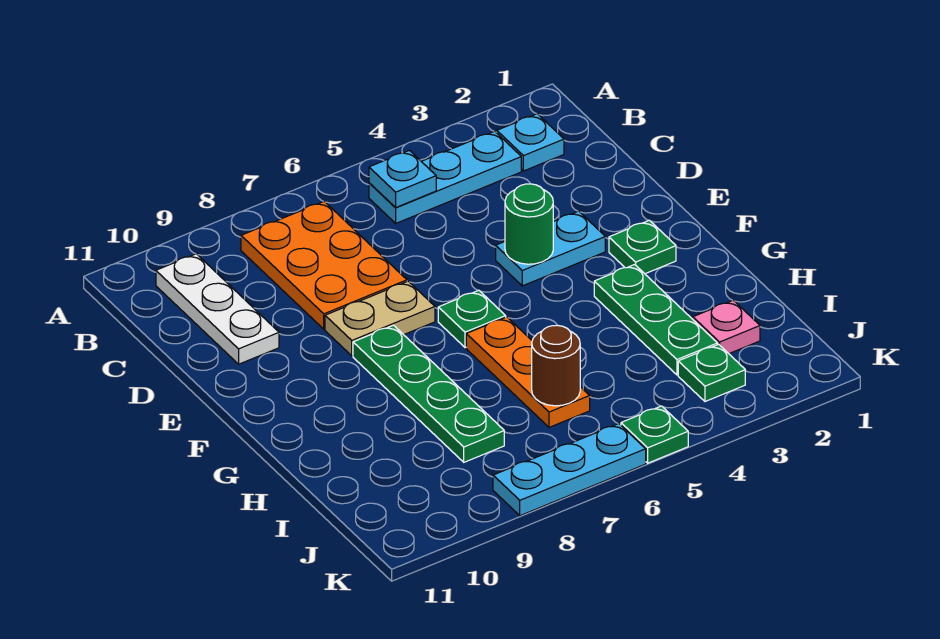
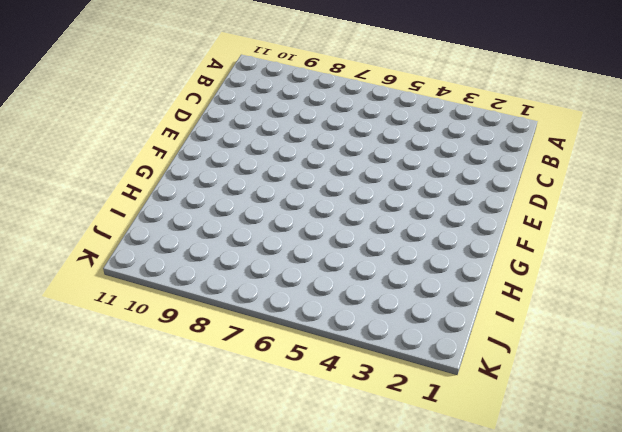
none -> cyan 1x1 plate [497,114,564,171]
none -> cyan 1x3 plate [369,131,521,223]
none -> orange 2x3 plate [241,201,407,329]

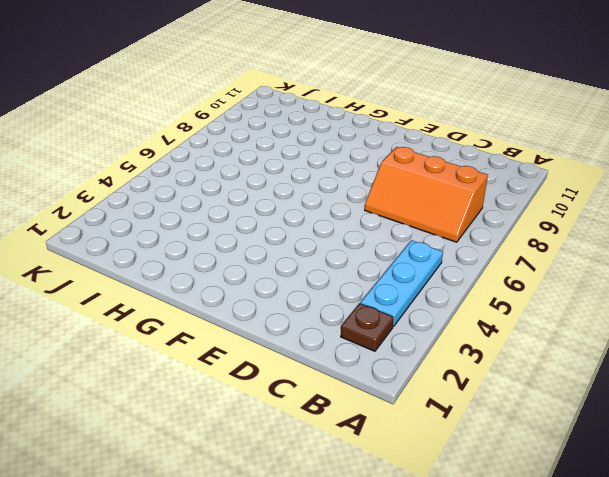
brown 1x1 plate [341,303,394,351] -> cyan 1x1 plate [497,114,564,171]
orange 2x3 slope [365,147,488,242] -> orange 2x3 plate [241,201,407,329]
none -> white 1x3 plate [156,254,279,364]
none -> cyan 1x2 plate [496,211,605,286]
none -> tan 1x2 plate [325,281,435,356]

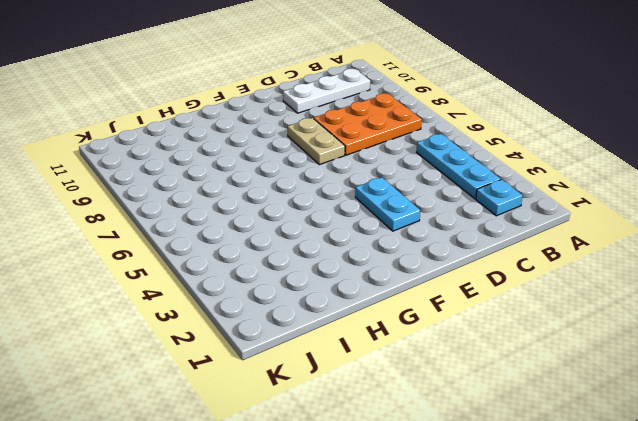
none -> green 1x1 plate [609,220,676,274]
none -> green 1x1 plate [438,290,506,348]
none -> green 1x4 plate [353,325,504,462]

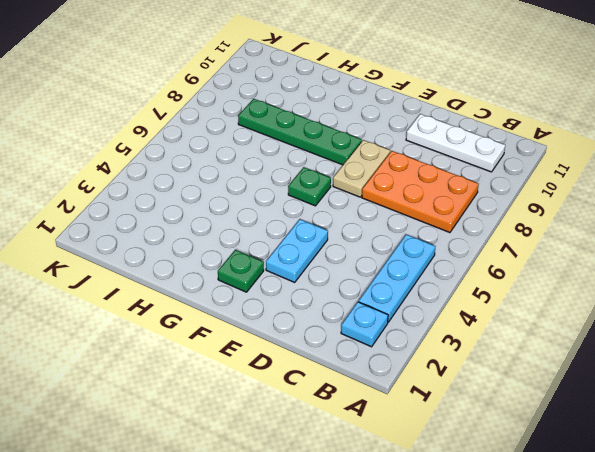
none -> green 1x3 plate [594,265,717,375]
none -> orange 1x3 plate [466,317,590,427]
none -> pink 1x1 plate [693,300,760,354]

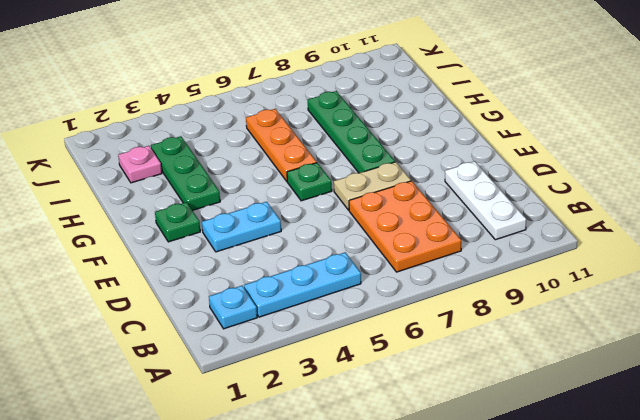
none -> green 1x1 plate [678,344,745,402]
none -> green 1x1 plate [621,406,688,463]
none -> cyan 1x3 plate [493,424,646,516]

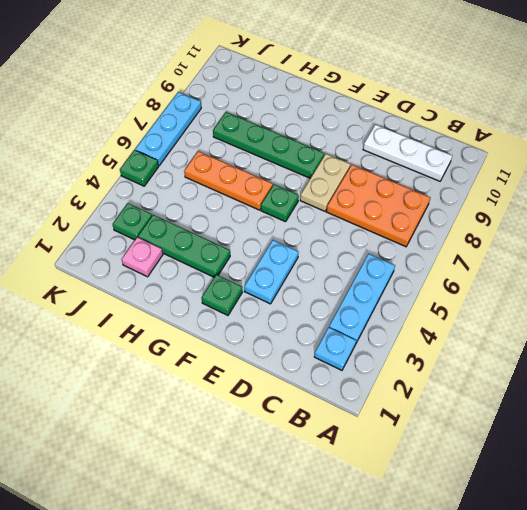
none -> cyan 1x1 plate [369,150,436,208]
none -> green 1x1 round brick [505,184,553,264]
none -> brown 1x1 round brick [532,325,580,406]

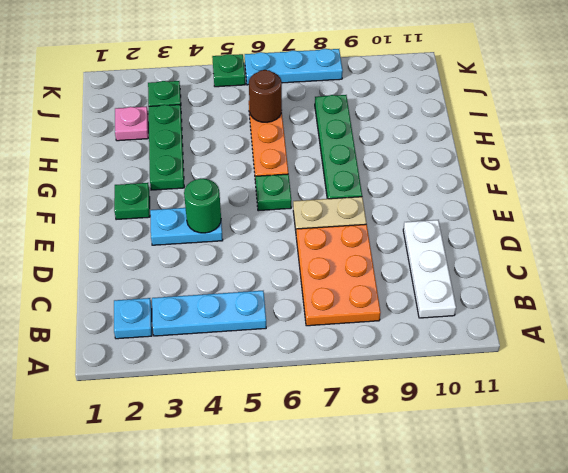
none -> cyan 1x1 plate [369,150,436,208]

